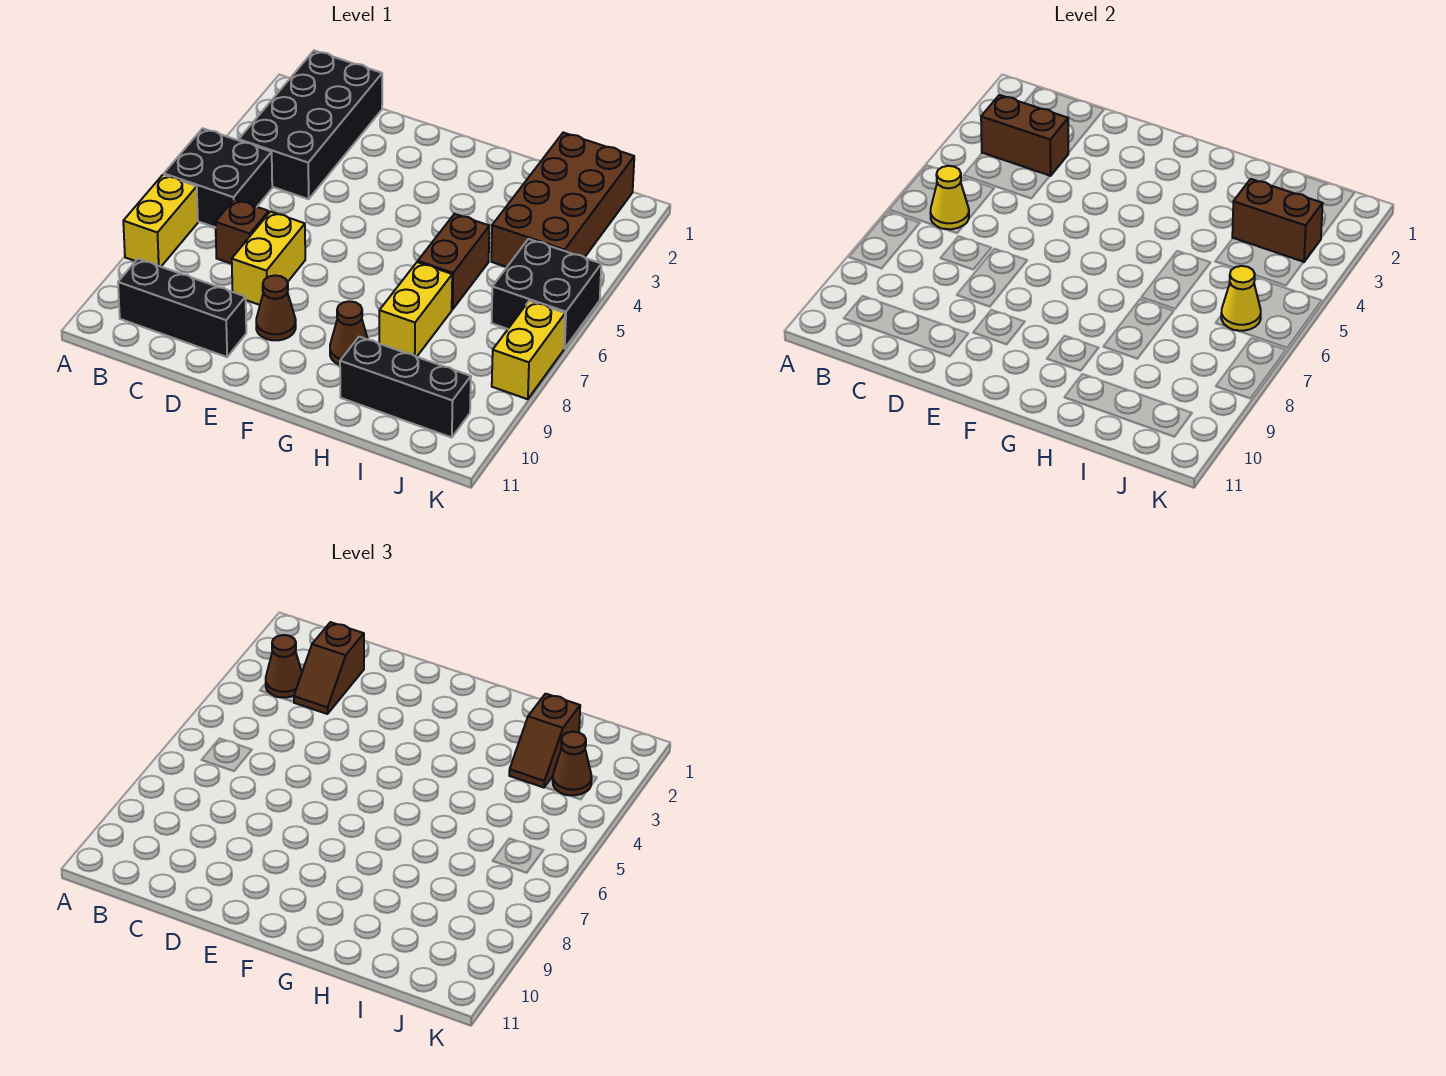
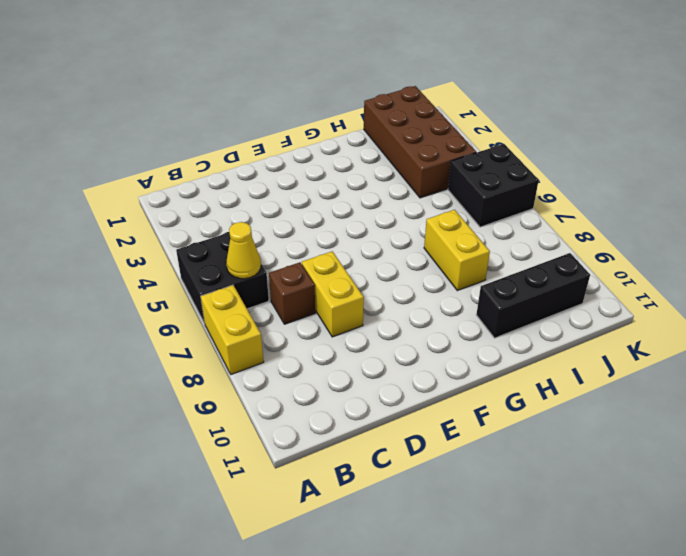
none -> black 2x4 brick [239,51,382,199]
none -> black 1x3 brick [118,259,246,357]
none -> brown 1x1 cone [256,275,296,340]

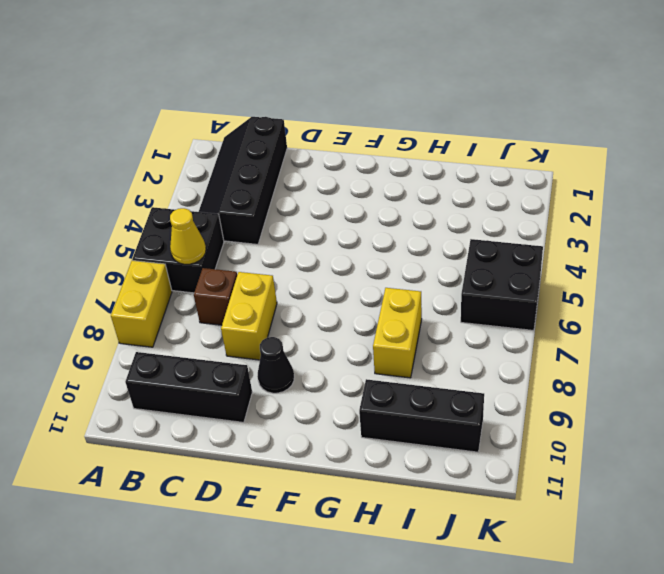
black 2x4 slope [199,117,287,244] -> black 2x4 brick [239,51,382,199]
black 1x1 cone [257,337,294,393] -> brown 1x1 cone [256,275,296,340]
none -> brown 1x1 cone [330,301,368,365]
none -> brown 1x2 brick [418,214,489,310]
none -> brown 2x4 brick [491,133,634,267]

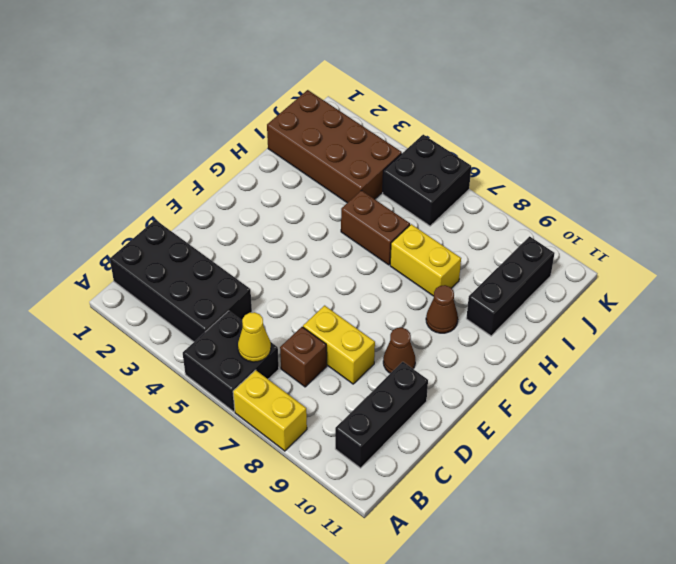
none -> yellow 1x2 brick [492,301,565,399]
none -> brown 1x2 brick [981,95,1068,176]
none -> brown 1x2 brick [1232,179,1323,262]

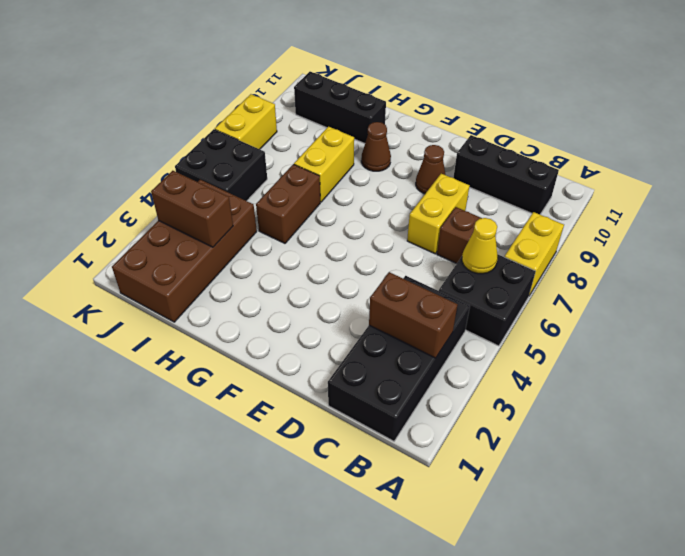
none -> yellow 1x1 cone [1221,266,1261,331]
none -> brown 1x1 cone [266,635,302,697]
none -> brown 1x2 slope [294,622,364,714]

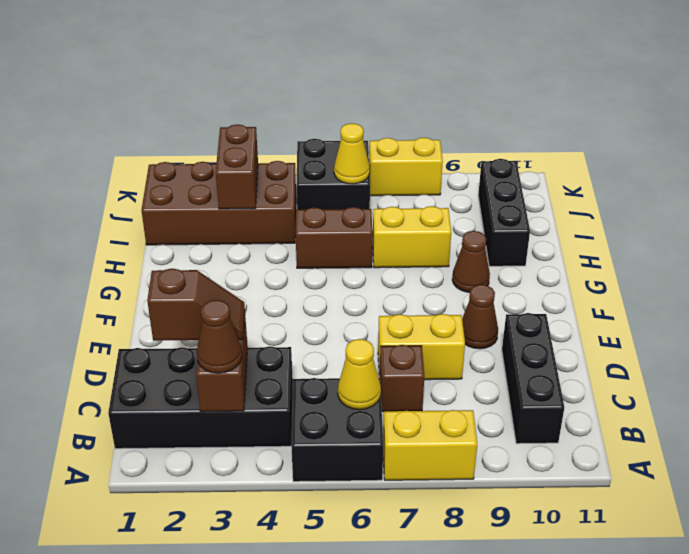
none -> brown 1x2 slope [509,694,580,788]
none -> brown 1x1 cone [553,732,592,795]

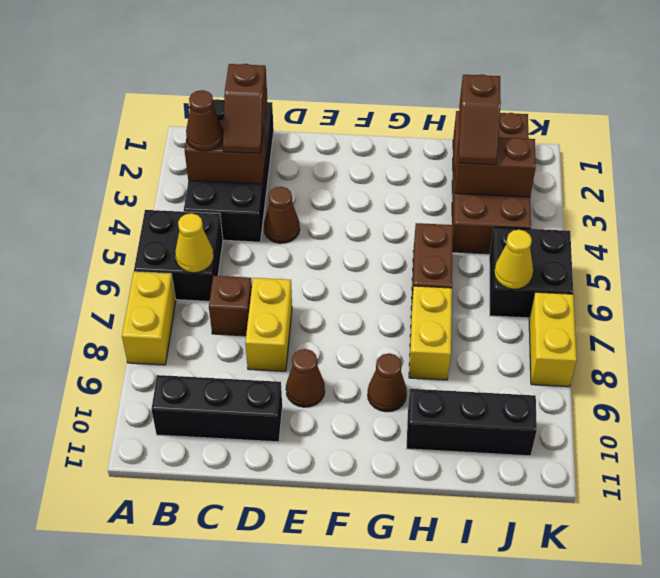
brown 1x1 cone [264,187,300,243] -> brown 1x1 cone moved to [553,732,592,795]

